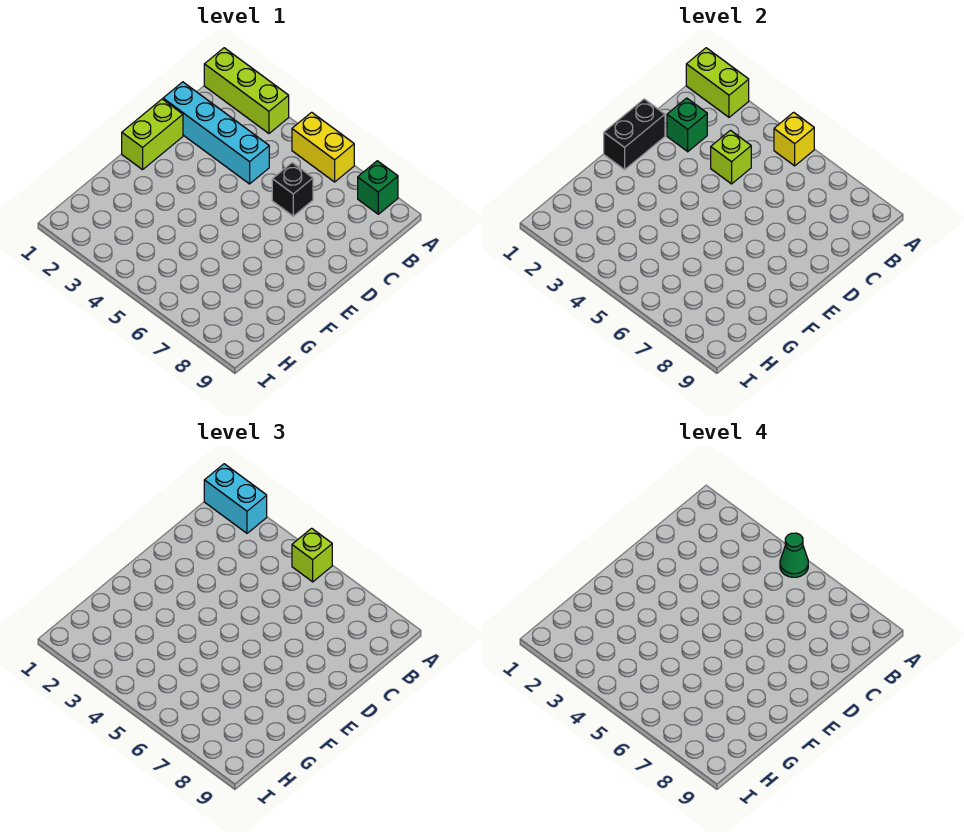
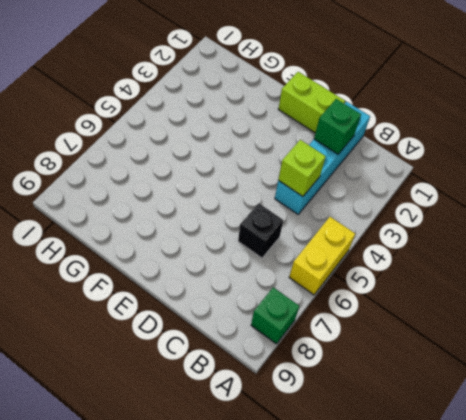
none -> lime 1x3 brick [204,48,289,133]
none -> lime 1x2 brick [686,48,749,117]
none -> yellow 1x1 brick [774,112,814,166]

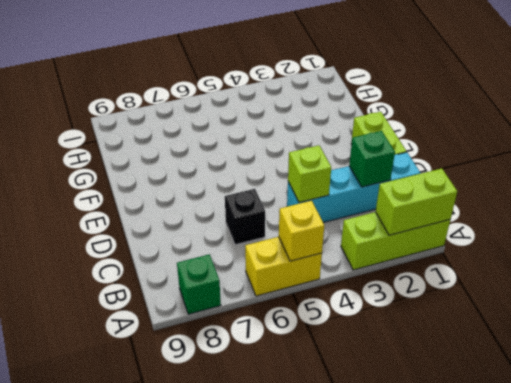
none -> black 1x2 brick [604,99,665,170]
none -> cyan 1x2 brick [204,464,267,533]
none -> lime 1x1 brick [292,528,332,582]

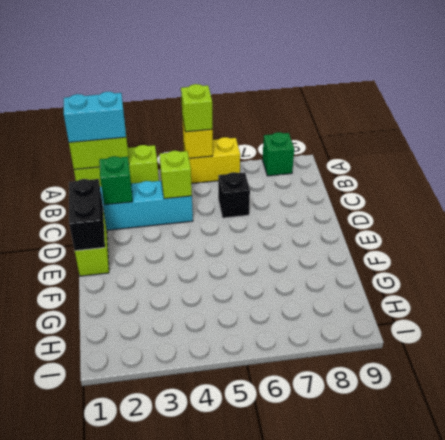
none -> green 1x1 cone [780,533,808,577]

